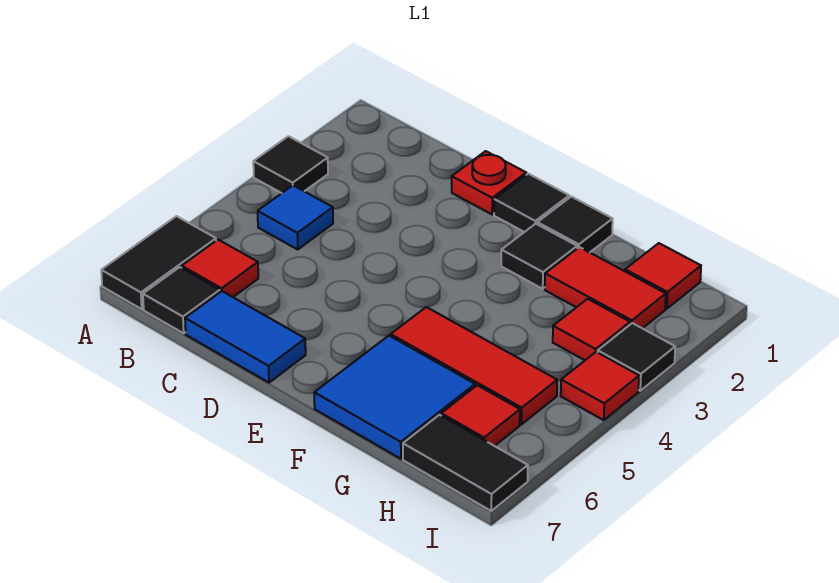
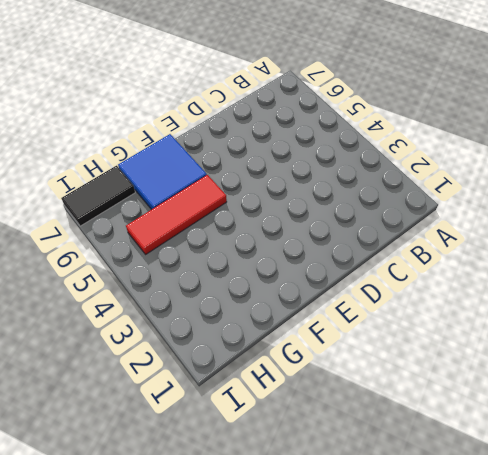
none -> black 1x1 tile [253,136,328,193]
none -> black 1x2 tile [101,216,216,309]
none -> blue 1x1 tile [258,185,333,249]

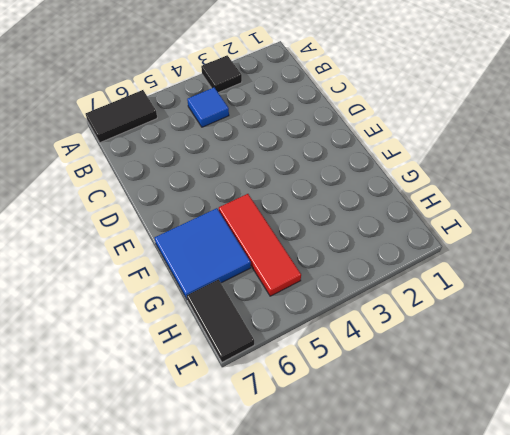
none -> red 1x1 tile [182,240,258,297]
none -> black 1x1 tile [143,267,220,333]
none -> blue 1x2 tile [185,291,306,383]

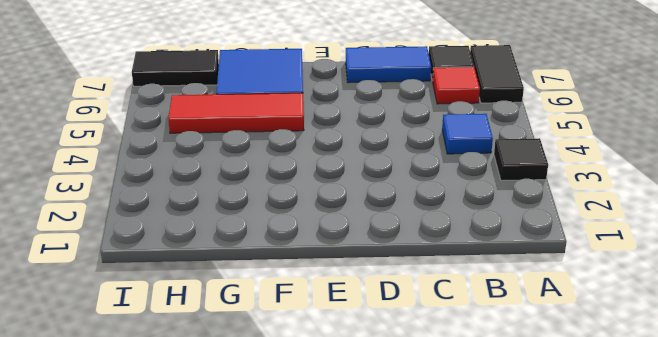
none -> red 1x1 plate [452,151,526,214]
none -> black 1x1 tile [494,174,569,232]
none -> black 1x1 tile [537,197,613,252]

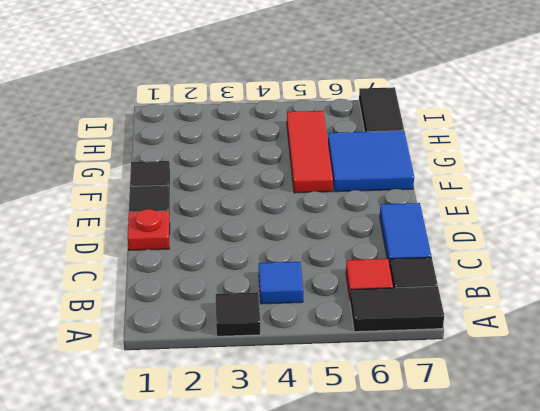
none -> black 1x1 tile [501,224,577,289]
none -> red 1x2 tile [545,247,666,328]
none -> red 1x1 tile [625,243,701,309]

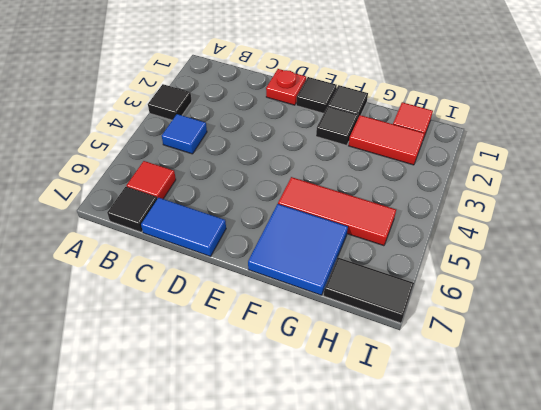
none -> black 1x2 tile [101,216,216,309]
none -> red 1x1 tile [553,299,630,360]
none -> red 1x1 tile [441,385,520,446]

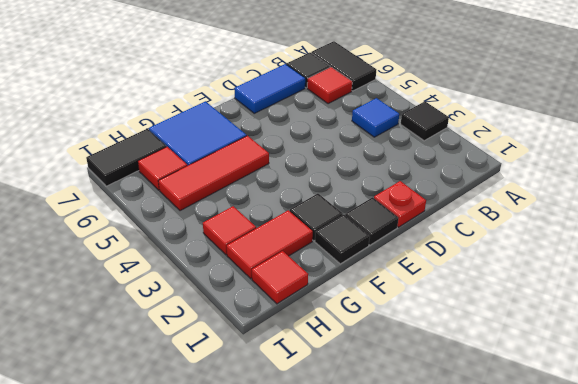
none -> black 1x1 tile [598,323,675,391]
none -> red 1x1 tile [561,352,639,420]

